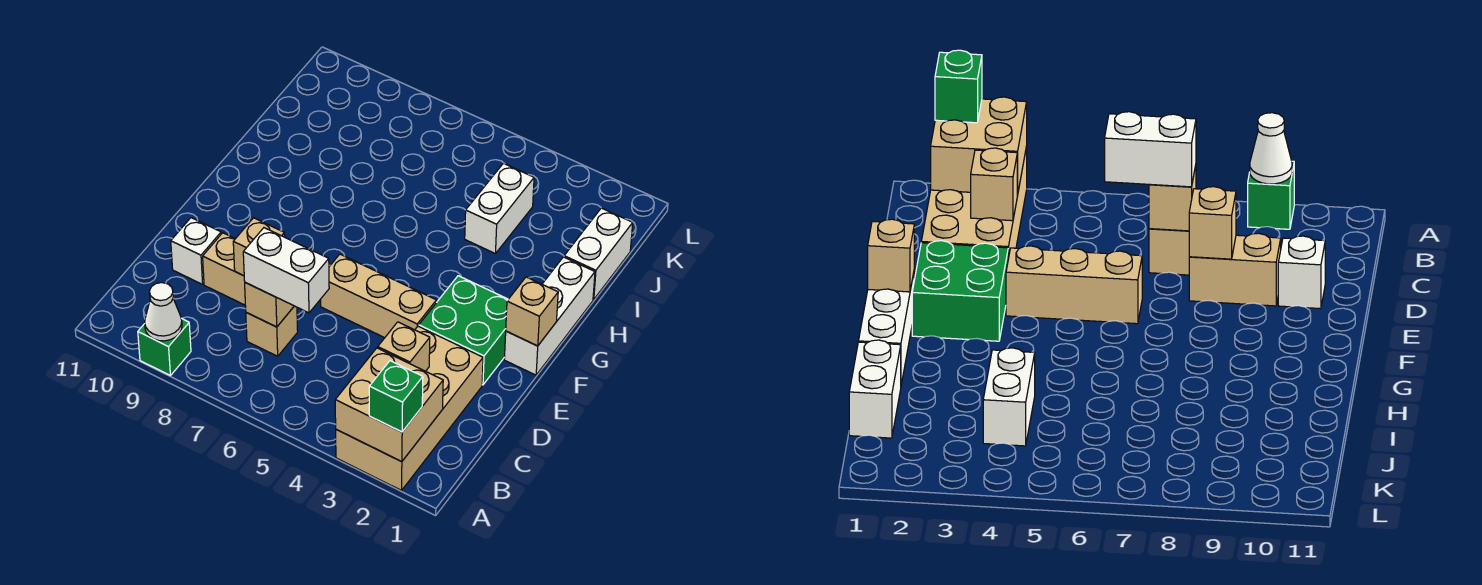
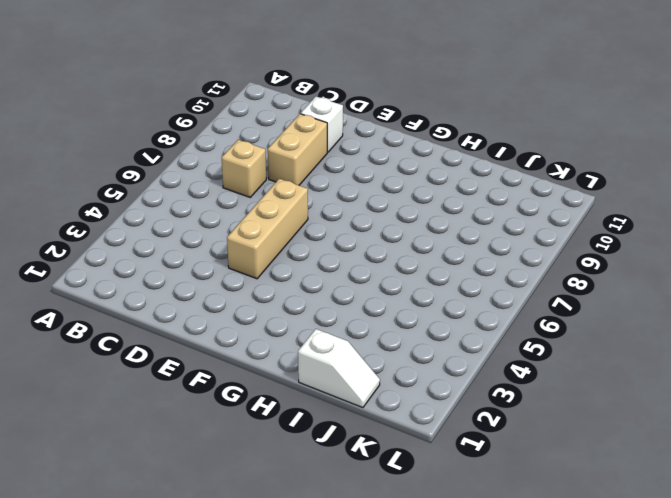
white 1x2 slope [298,329,380,408] -> white 1x2 brick [564,208,633,300]
none -> tan 2x4 brick [336,326,483,490]
none -> green 1x1 brick [138,319,191,375]
none -> green 2x2 brick [419,276,508,385]

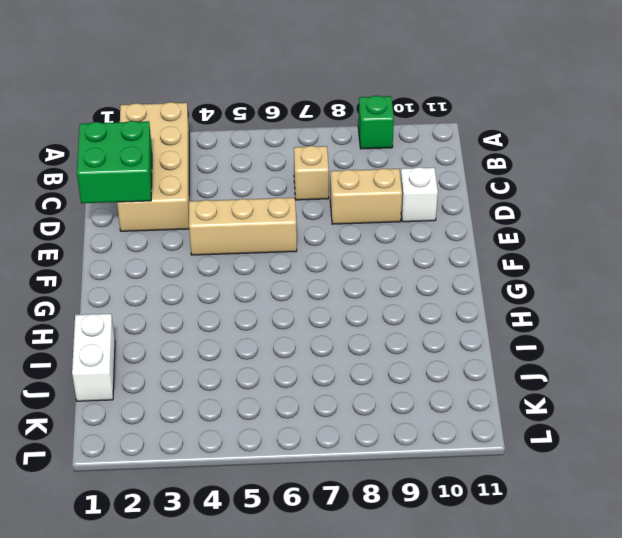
green 2x2 brick [77,121,152,203] -> green 2x2 brick moved to [419,276,508,385]
none -> white 1x3 brick [504,257,595,375]
none -> white 1x2 brick [465,163,534,254]
none -> tan 2x2 brick [335,348,443,462]

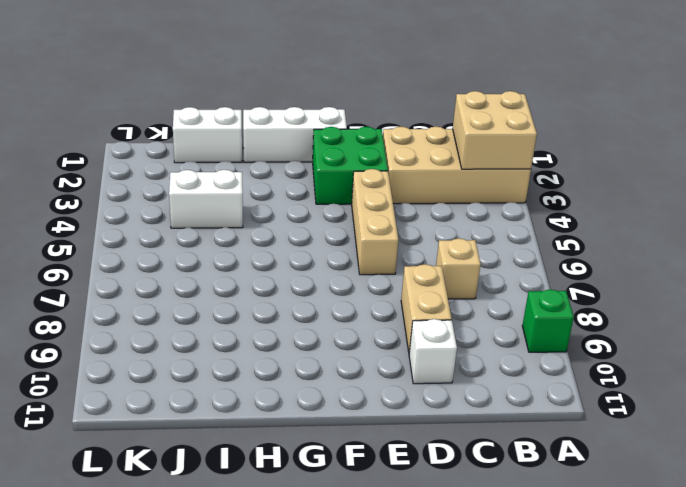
none -> white 1x1 cone [145,283,182,341]
none -> tan 1x1 brick [378,322,430,371]
none -> tan 1x1 brick [245,283,294,327]

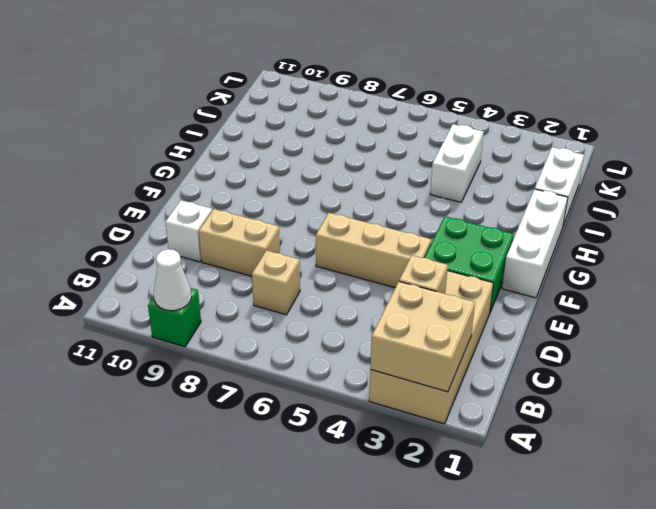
none -> tan 1x1 brick [245,283,294,327]
none -> tan 1x1 brick [233,218,285,276]
none -> tan 1x1 brick [506,277,558,346]

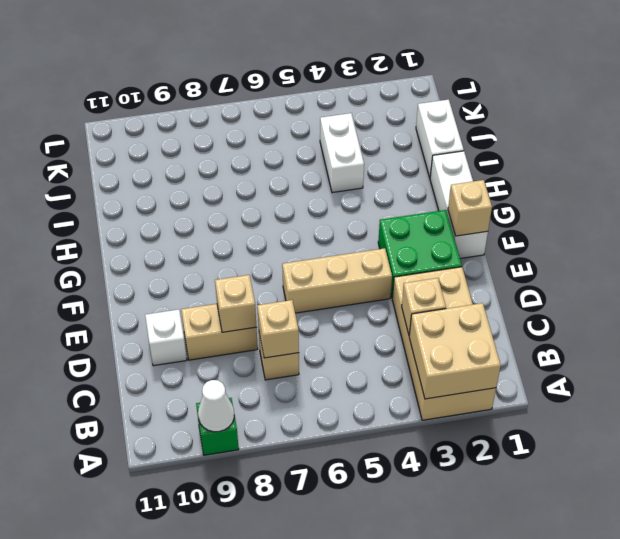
none -> green 1x1 brick [369,361,423,432]
none -> white 1x2 brick [243,228,329,313]

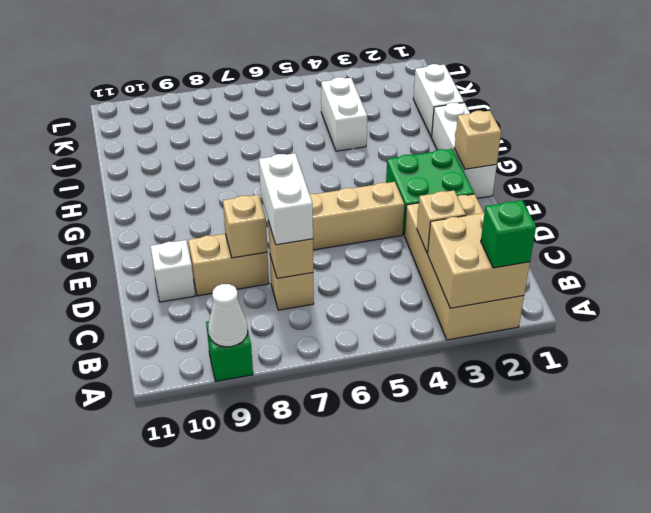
white 1x2 brick [259,153,313,245] -> white 1x2 brick turned to [243,228,329,313]

